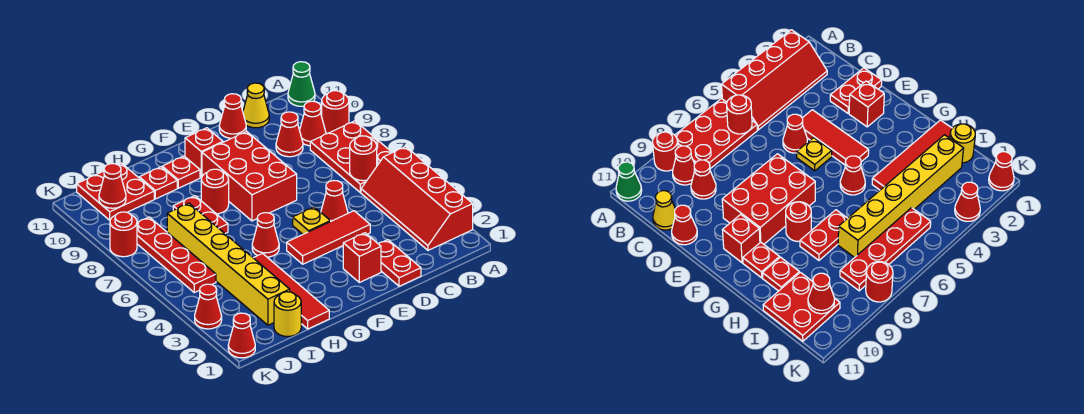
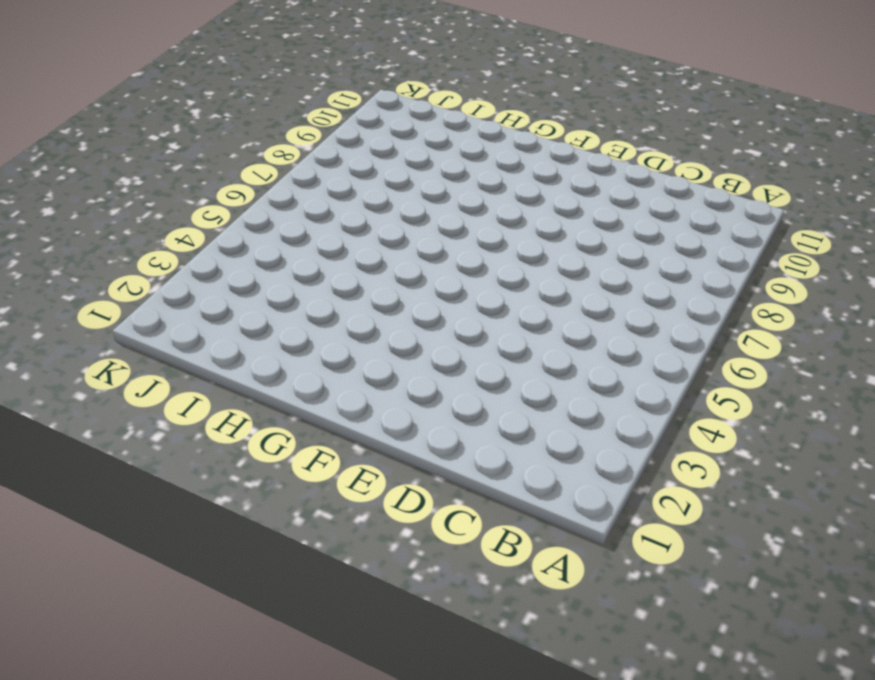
none -> red 2x4 slope [361,147,473,250]
none -> red 2x3 plate [310,121,392,193]
none -> red 1x1 round brick [322,91,349,134]
none -> green 1x1 cone [288,62,315,106]

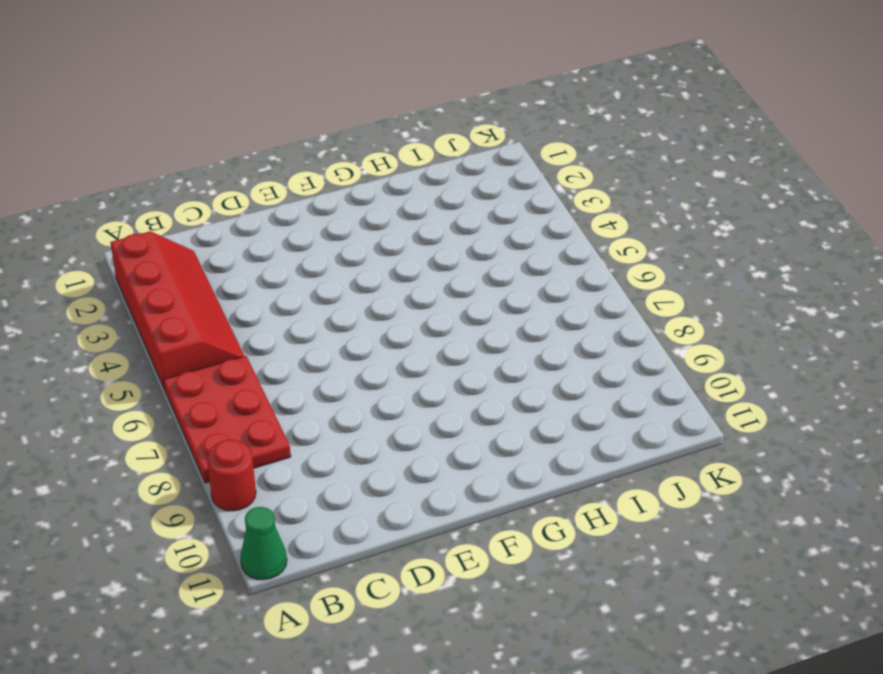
none -> red 1x1 cone [300,101,326,146]
none -> red 1x1 cone [276,112,303,157]
none -> yellow 1x1 cone [243,83,269,128]
none -> red 1x2 plate [379,240,421,286]

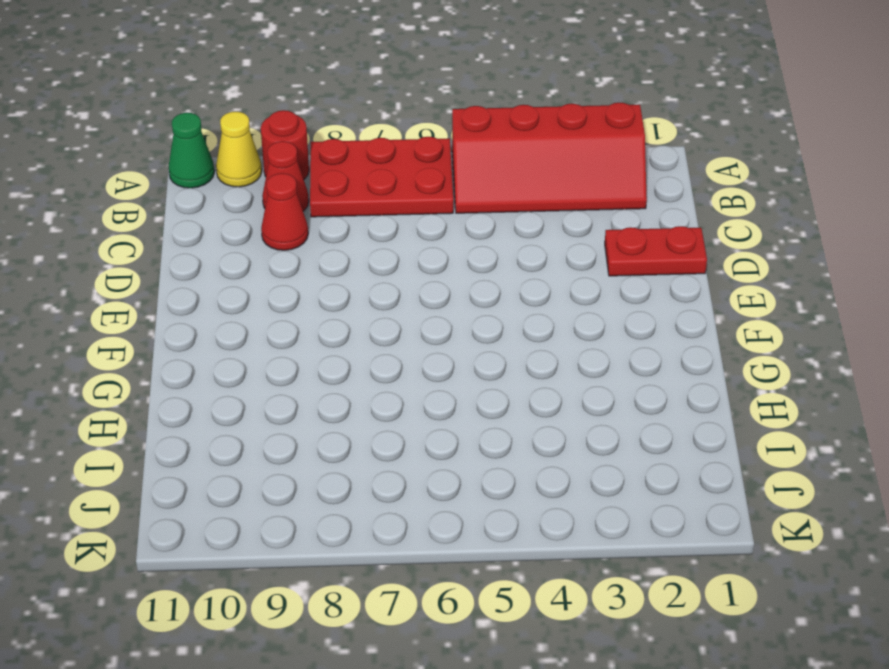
yellow 1x1 cone [216,112,262,187] -> yellow 1x1 cone moved to [243,83,269,128]
none -> red 1x3 tile [287,211,370,264]
none -> red 1x1 cone [321,181,348,221]
none -> red 1x1 cone [219,94,246,138]
none -> red 1x1 brick [343,233,381,282]

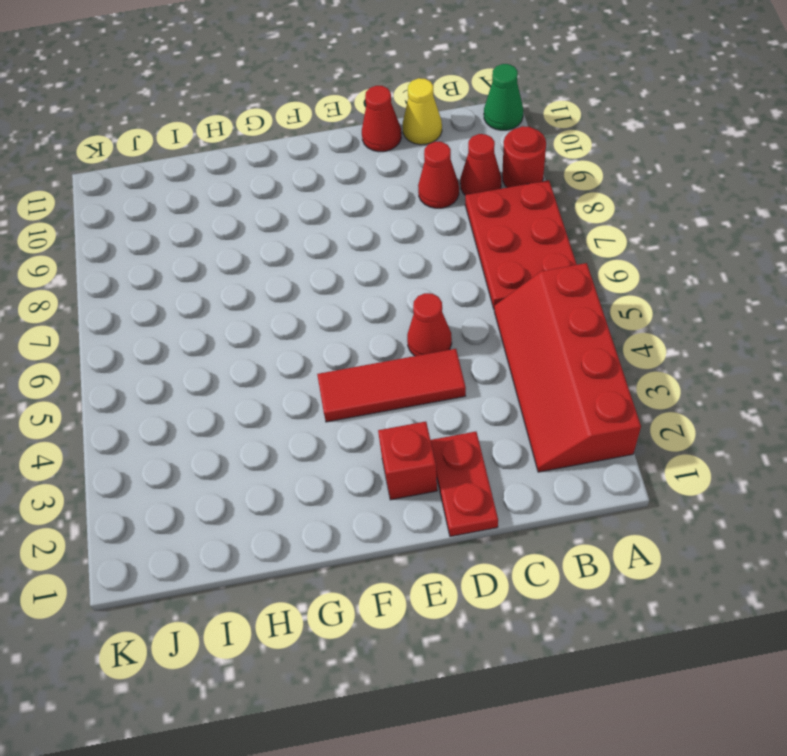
none -> yellow 1x1 plate [293,207,330,234]
none -> red 2x3 brick [202,132,297,221]
none -> red 1x1 brick [185,128,223,178]
none -> red 1x1 cone [252,213,279,257]

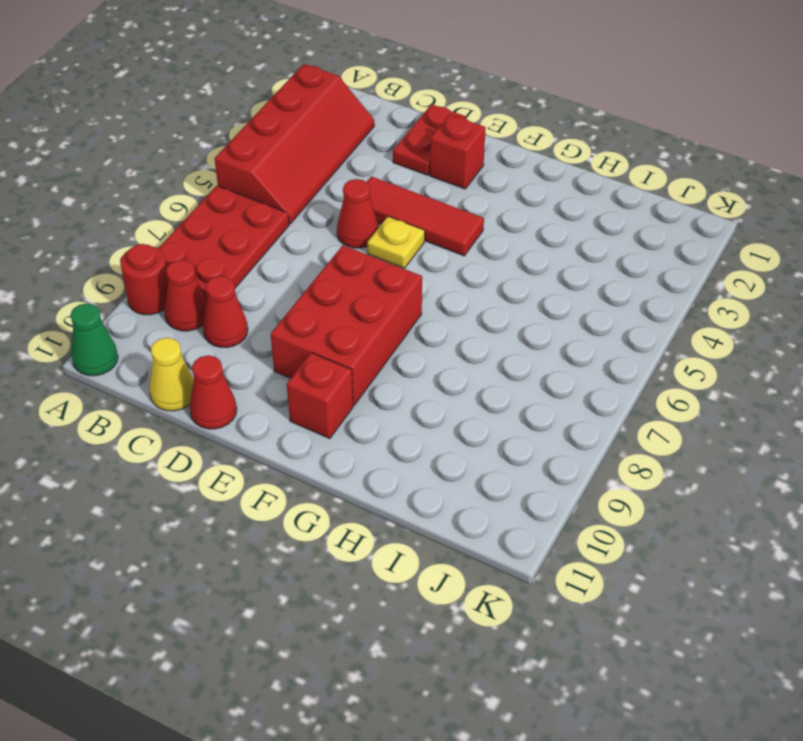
none -> red 1x1 cone [252,213,279,257]
none -> red 1x1 round brick [201,169,229,214]
none -> red 1x1 plate [162,156,200,188]
none -> red 1x4 tile [254,254,329,329]

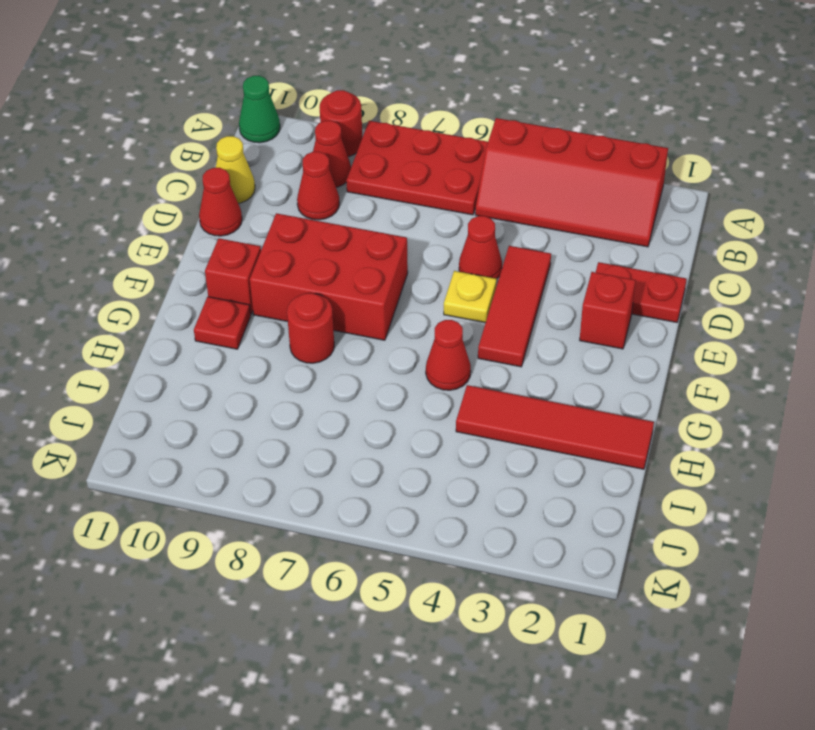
none -> red 1x2 plate [173,196,228,233]
none -> red 1x1 plate [139,167,177,199]
none -> yellow 1x1 round brick [274,292,301,336]
none -> yellow 1x6 brick [167,203,290,325]

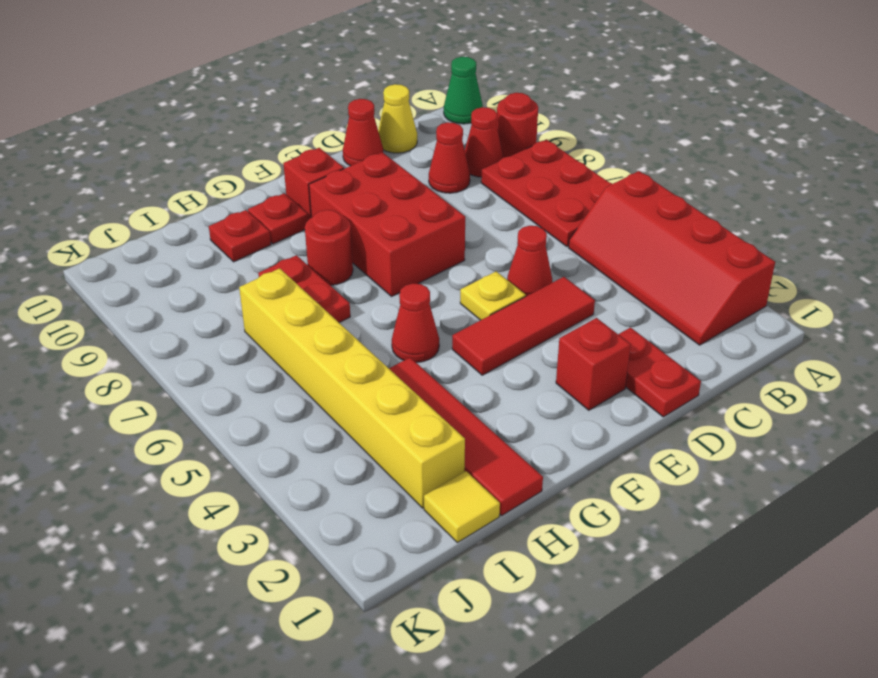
yellow 1x1 tile [424,471,500,543] -> yellow 1x1 round brick [274,292,301,336]
none -> red 2x2 plate [77,163,154,220]
none -> red 1x4 plate [137,217,216,293]
none -> red 1x1 cone [228,313,255,358]
none -> red 1x1 cone [195,284,222,329]

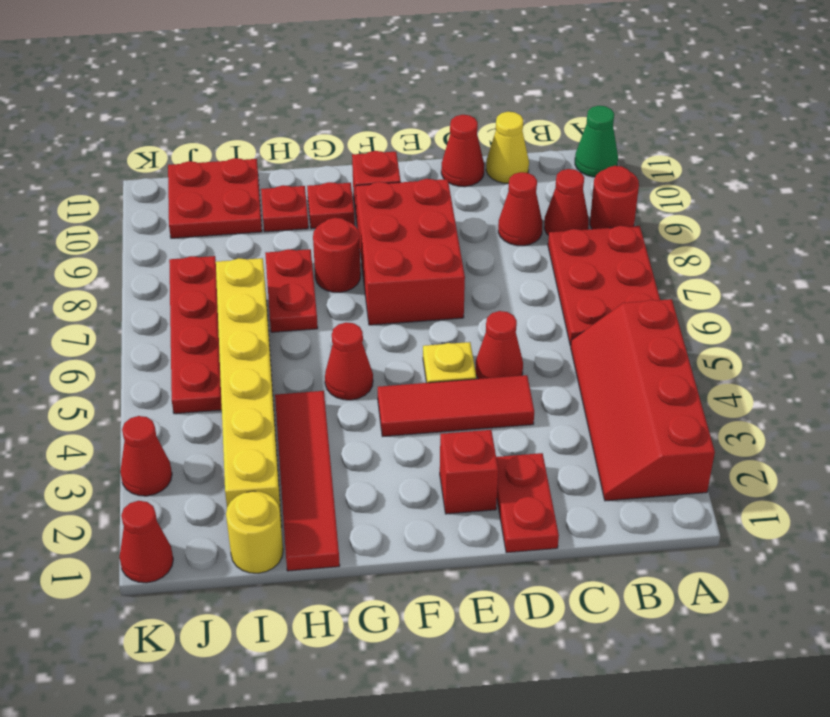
none -> red 1x1 round brick [110,212,137,257]
none -> red 1x1 round brick [350,136,377,181]
none -> red 1x1 cone [99,164,126,208]

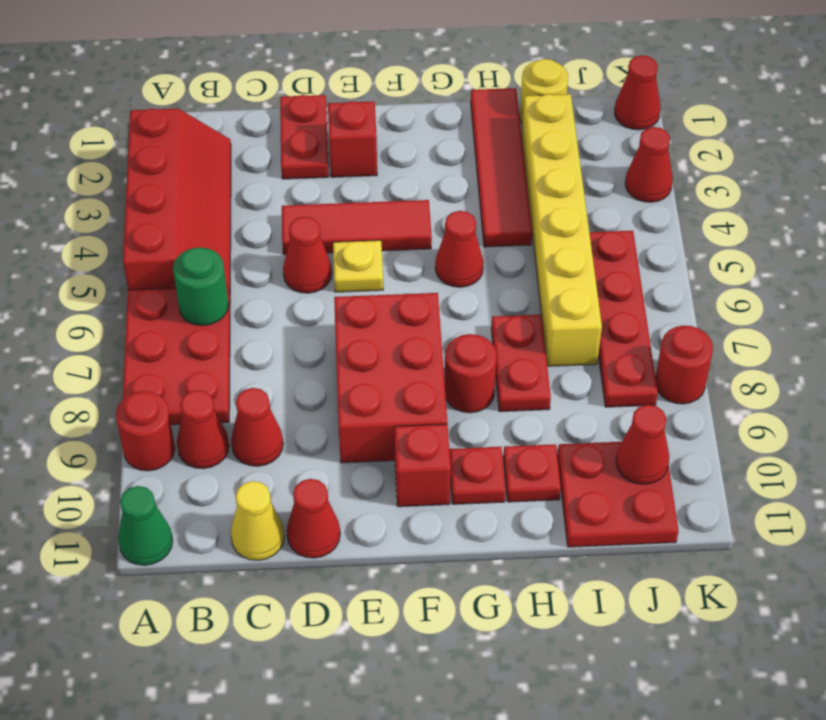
green 1x1 round brick [173,248,229,325] -> red 1x1 round brick [350,136,377,181]

